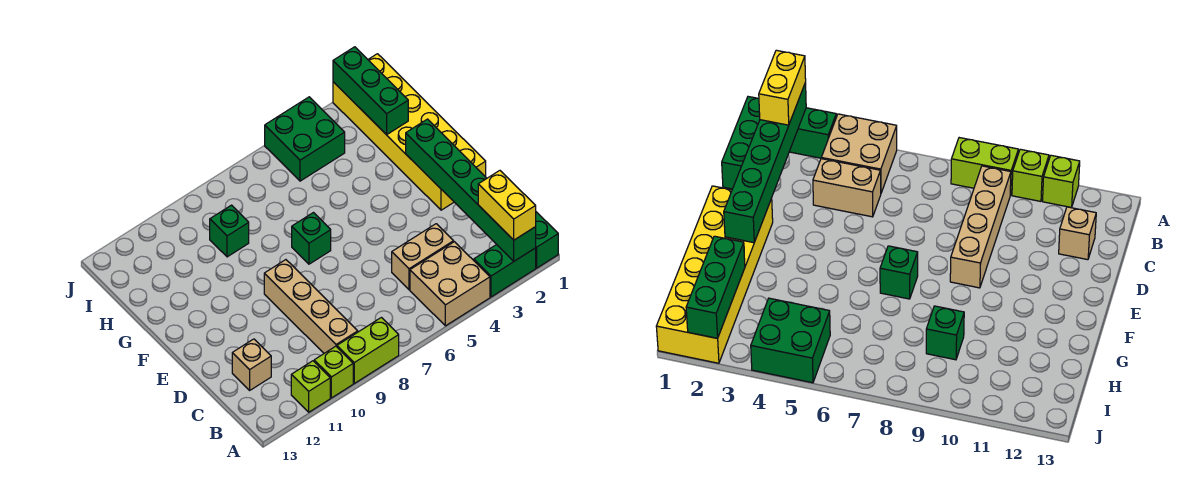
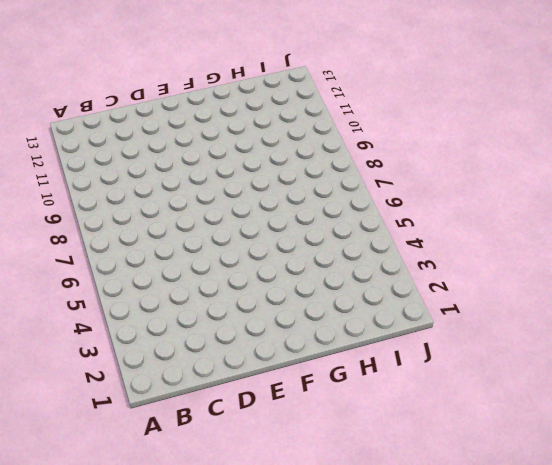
none -> green 1x3 brick [536,212,558,268]
none -> green 1x2 brick [474,245,536,297]
none -> tan 2x2 brick [410,242,490,326]

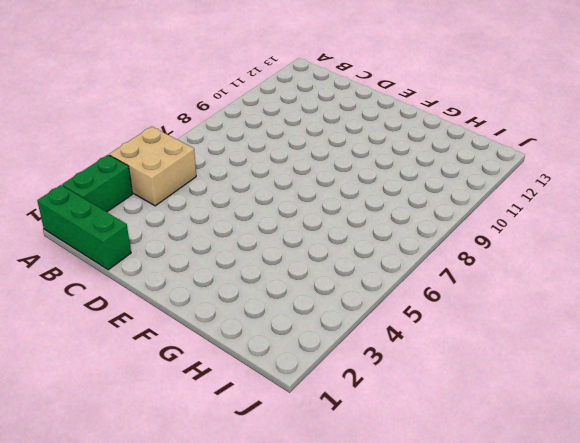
none -> lime 1x2 brick [337,318,399,383]
none -> lime 1x1 brick [314,346,353,398]
none -> lime 1x1 brick [291,361,330,412]

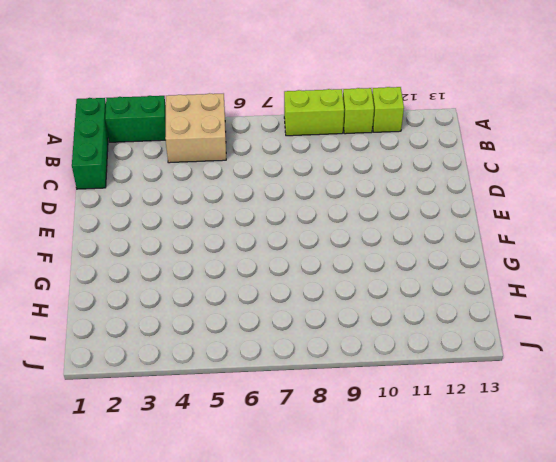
none -> tan 1x4 brick [264,260,358,353]
none -> tan 1x2 brick [392,224,454,290]
none -> tan 1x1 brick [232,339,271,390]

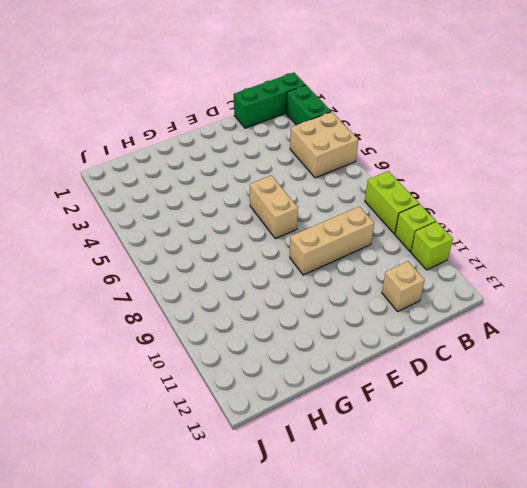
tan 1x3 brick [290,206,374,275] -> tan 1x4 brick [264,260,358,353]
tan 1x2 brick [250,175,298,239] -> tan 1x2 brick moved to [392,224,454,290]
none -> yellow 2x6 brick [333,54,486,210]
none -> green 1x1 brick [292,213,331,264]
none -> green 1x1 brick [210,205,249,257]

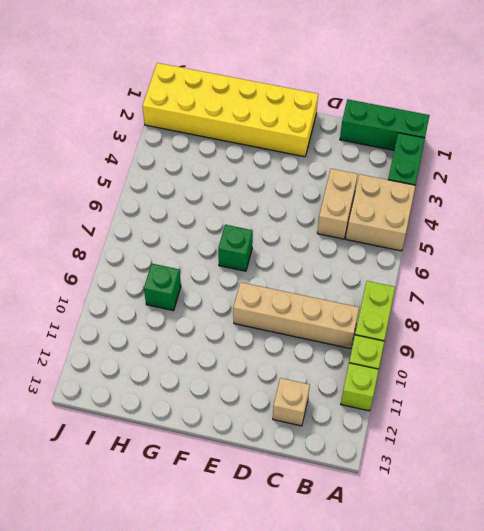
none -> green 2x2 brick [265,97,345,181]
none -> green 1x6 brick [406,119,536,261]
none -> green 1x3 brick [333,47,408,135]

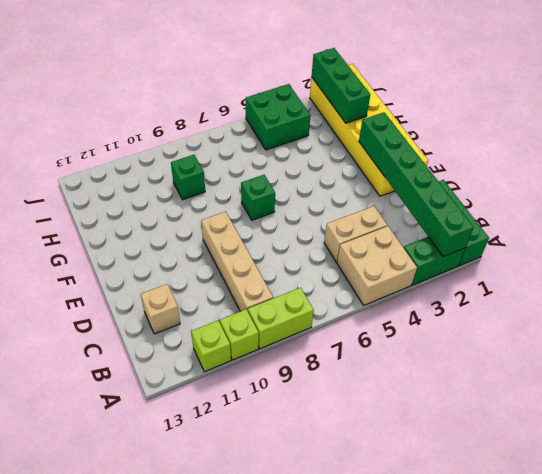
none -> yellow 1x2 brick [478,171,536,240]

